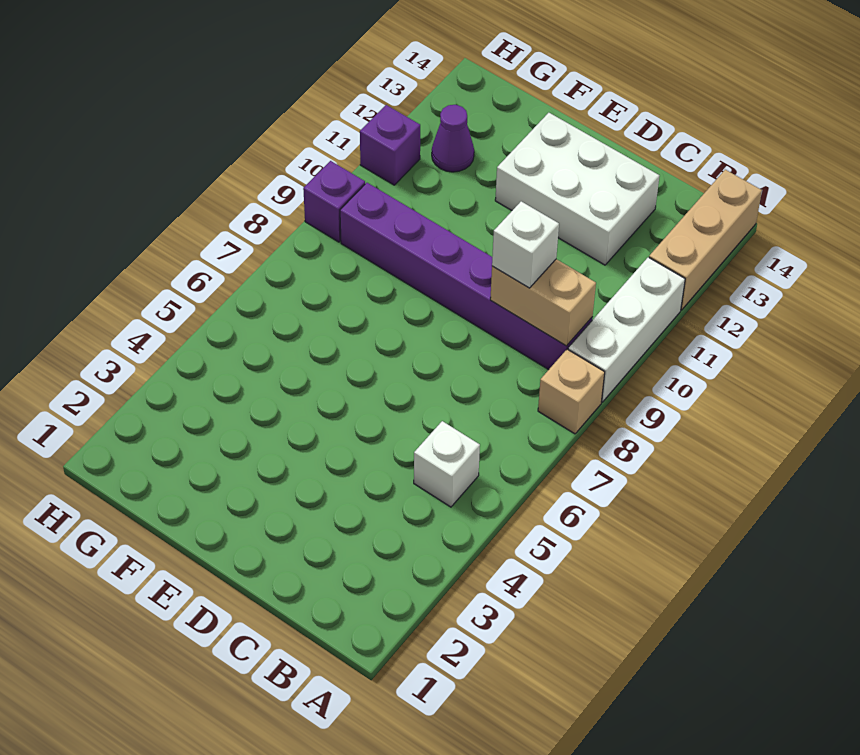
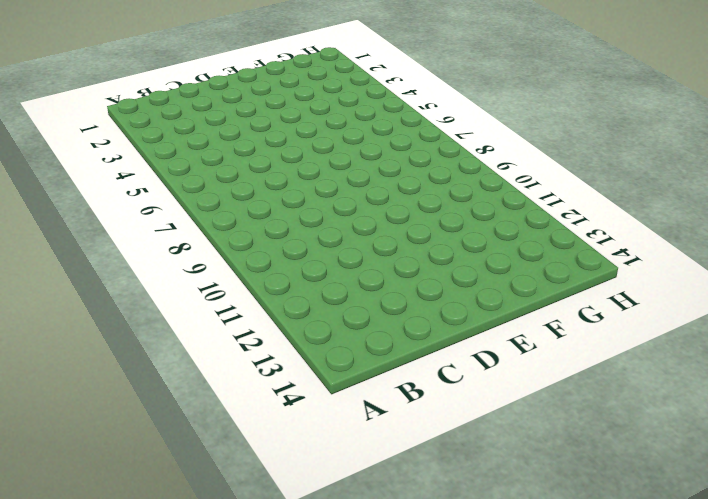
none -> tan 1x1 brick [538,349,605,434]
none -> white 1x3 brick [568,257,685,402]

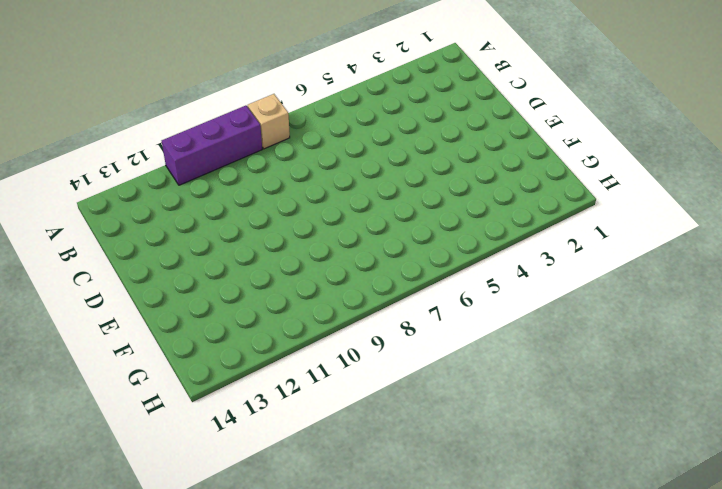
purple 1x3 brick [162,106,262,185] -> white 1x3 brick [568,257,685,402]
none -> tan 1x3 brick [649,170,762,310]
none -> white 1x1 brick [414,421,480,507]

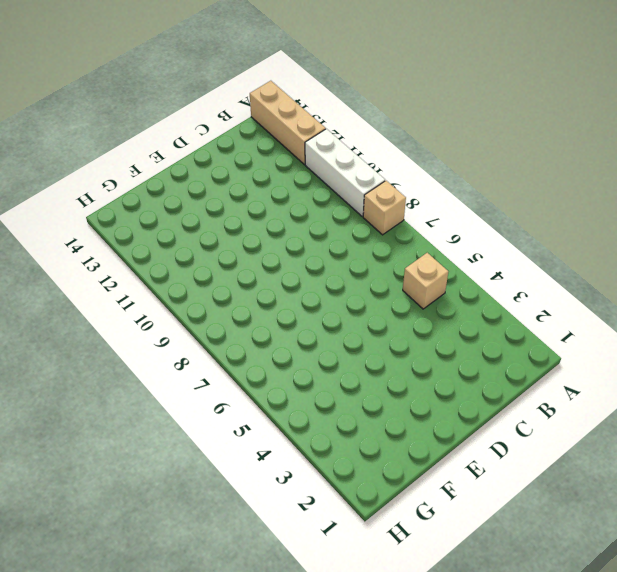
tan 1x1 brick [403,253,448,309] -> white 1x1 brick [414,421,480,507]
none -> purple 1x6 brick [340,183,592,370]
none -> white 2x3 brick [495,113,659,265]

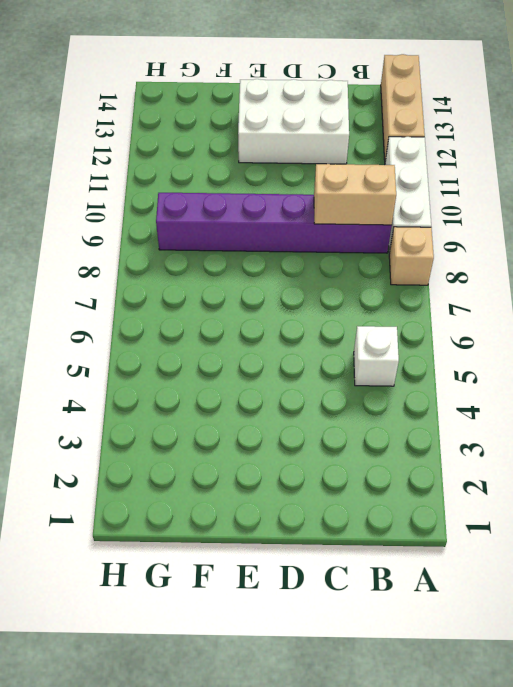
none -> purple 1x1 cone [432,105,474,172]
none -> purple 1x1 brick [303,161,365,242]

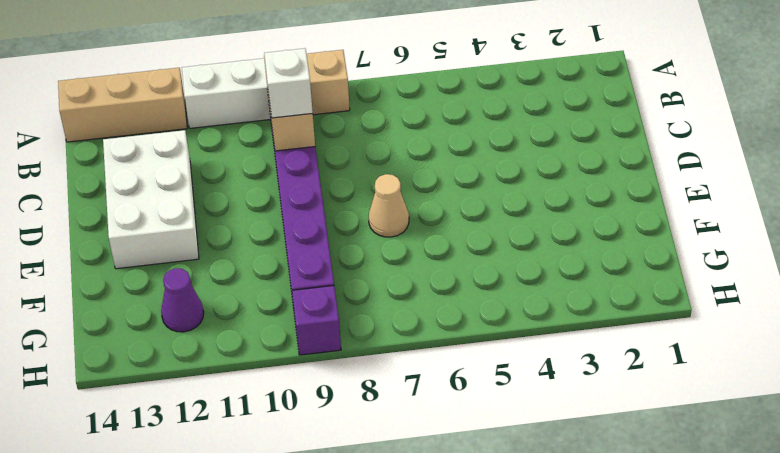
tan 1x1 cone [369,174,409,237] -> none
none -> white 1x1 brick [414,421,480,507]
none -> purple 1x1 brick [360,105,420,185]

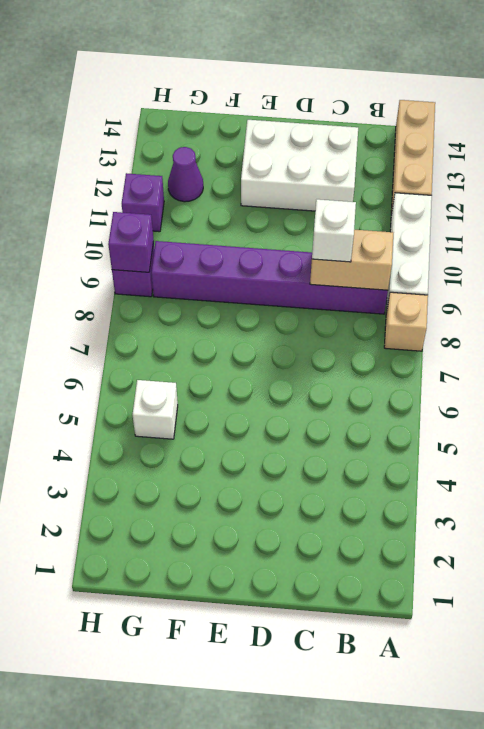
white 1x1 brick [132,380,178,439] -> white 1x1 brick moved to [414,421,480,507]
purple 1x1 brick [108,212,154,272] -> none

